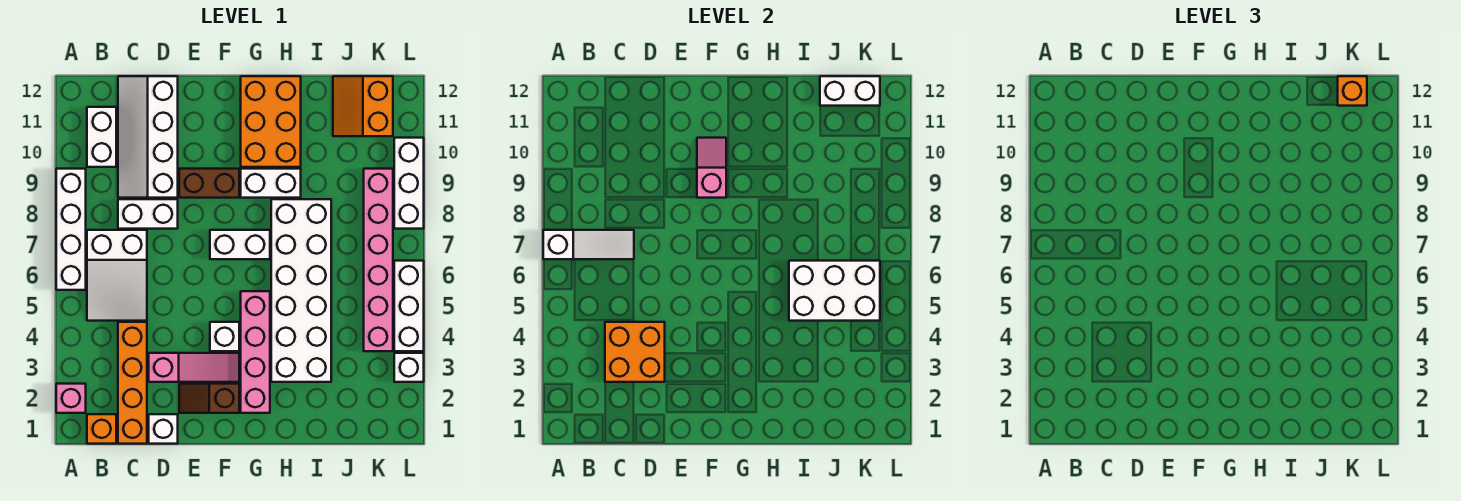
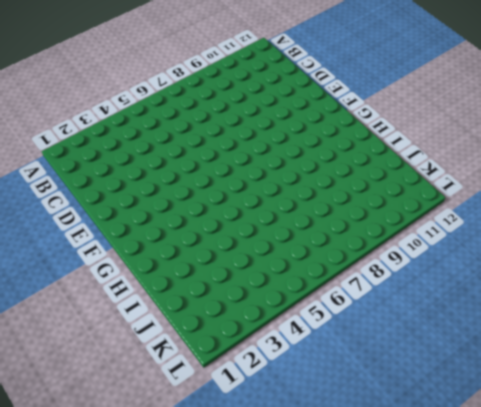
none -> pink 1x1 brick [56,384,86,413]
none -> white 1x4 brick [56,169,86,290]
none -> orange 1x1 brick [87,414,116,444]

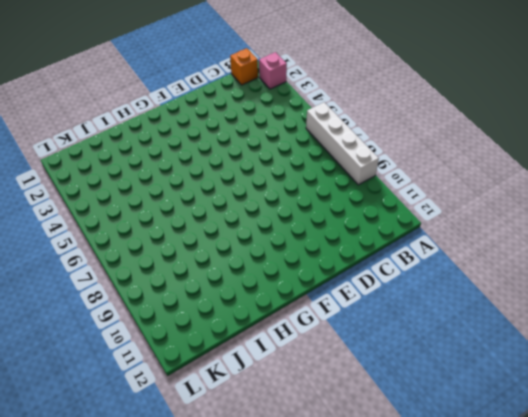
none -> white 2x3 slope [87,230,147,321]
none -> white 1x2 brick [87,107,116,167]
none -> orange 1x4 brick [118,322,147,444]

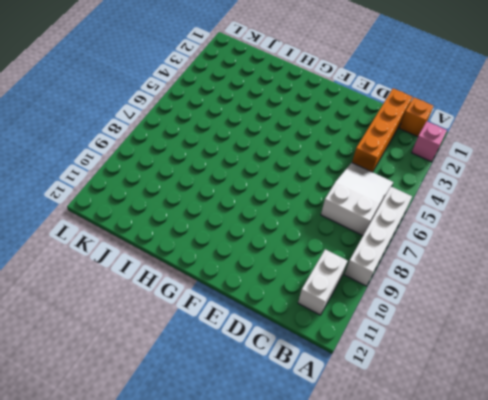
none -> white 1x2 brick [118,199,178,229]
none -> white 2x4 slope [118,76,178,198]
none -> white 1x1 brick [149,414,178,444]

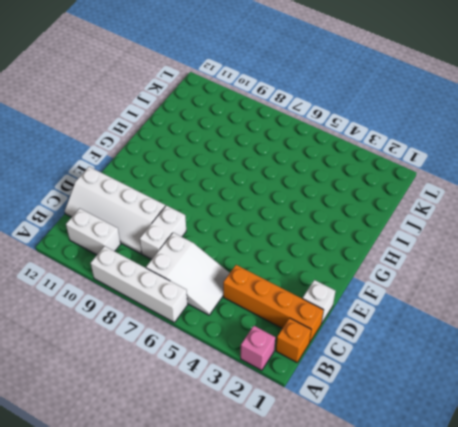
none -> pink 1x3 slope [149,353,239,382]
none -> brown 1x2 slope [179,384,239,413]
none -> brown 1x2 brick [179,169,239,198]

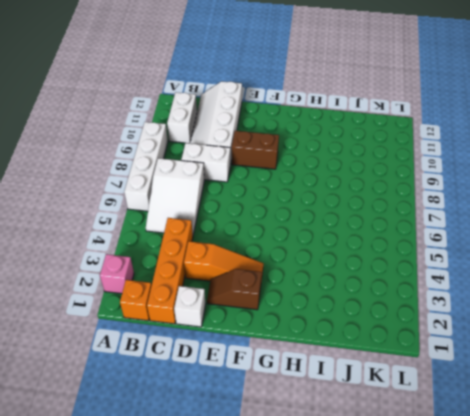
orange 1x3 slope [184,241,264,281] -> pink 1x3 slope [149,353,239,382]
none -> white 1x1 brick [210,322,239,351]
none -> white 1x2 brick [210,230,270,259]
none -> pink 1x4 brick [241,291,270,413]

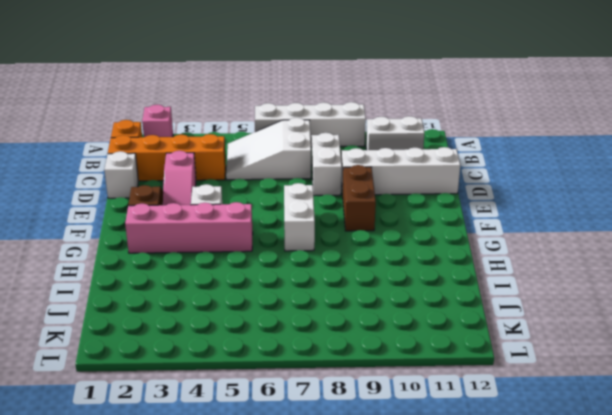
none -> white 1x2 brick [241,169,301,198]
none -> orange 2x3 brick [241,76,301,167]
none -> white 2x6 brick [271,199,331,382]

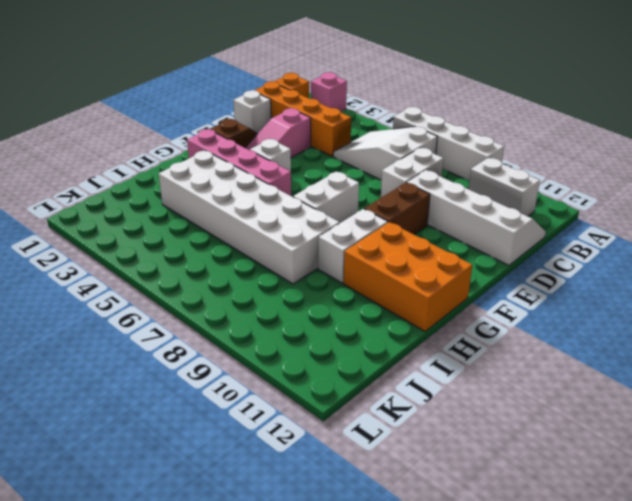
none -> orange 2x2 slope [333,76,393,136]
none -> pink 1x6 brick [364,169,393,351]
none -> white 1x1 brick [394,353,424,382]

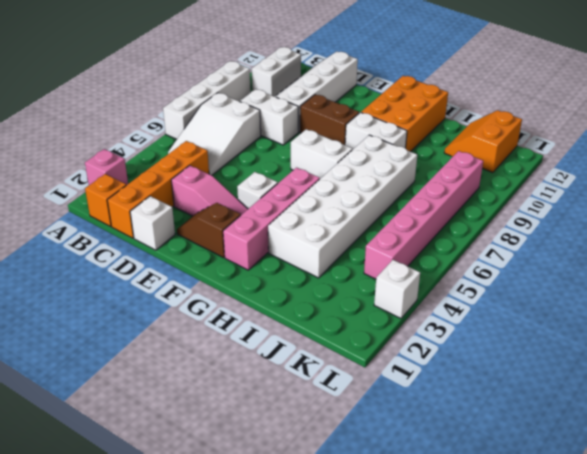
none -> white 1x3 brick [394,261,424,351]
none -> white 1x3 brick [394,138,424,229]
none -> white 1x3 slope [543,230,634,259]

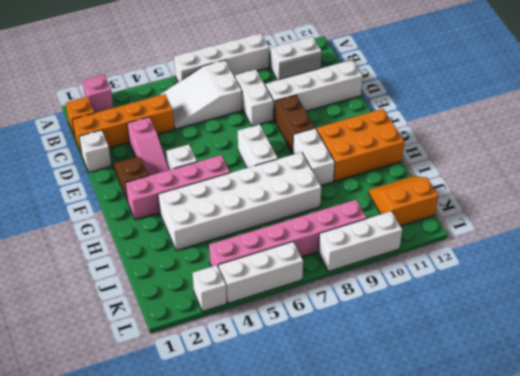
none -> white 1x3 slope [543,230,634,259]
none -> orange 2x2 brick [605,322,665,382]
none -> pink 1x2 slope [697,138,726,198]

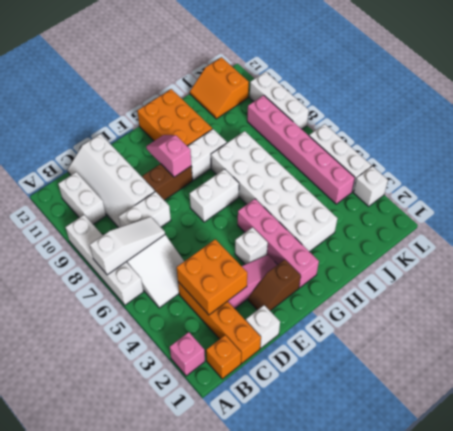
none -> white 2x3 brick [789,261,880,321]
none -> white 1x2 brick [820,76,880,106]
none -> orange 1x1 brick [1338,76,1367,106]

